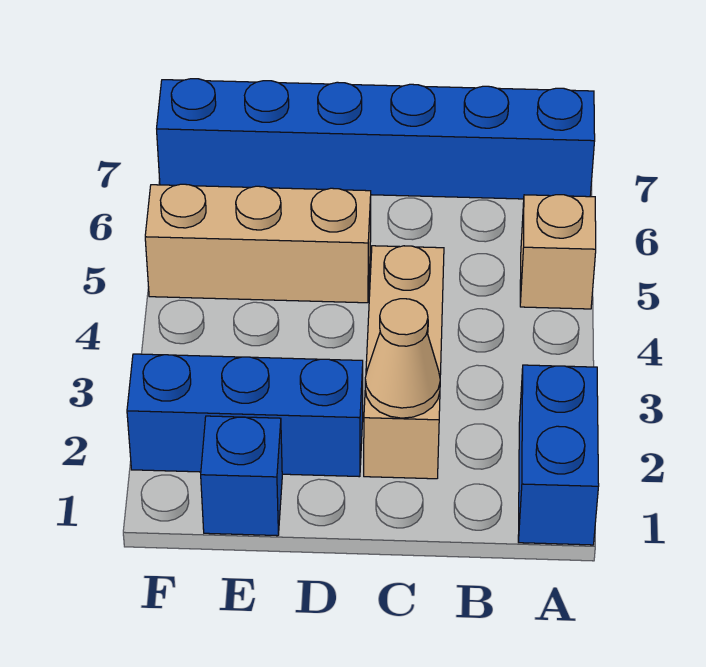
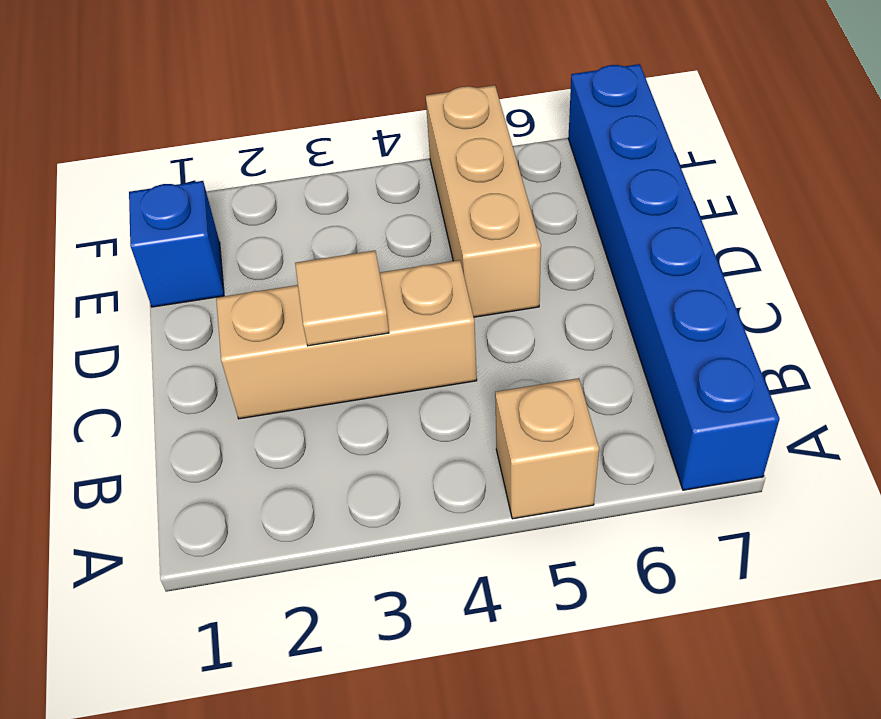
tan 1x1 tile [295,251,389,346] -> none
none -> blue 1x2 brick [518,365,599,545]
none -> blue 1x3 brick [127,354,363,477]

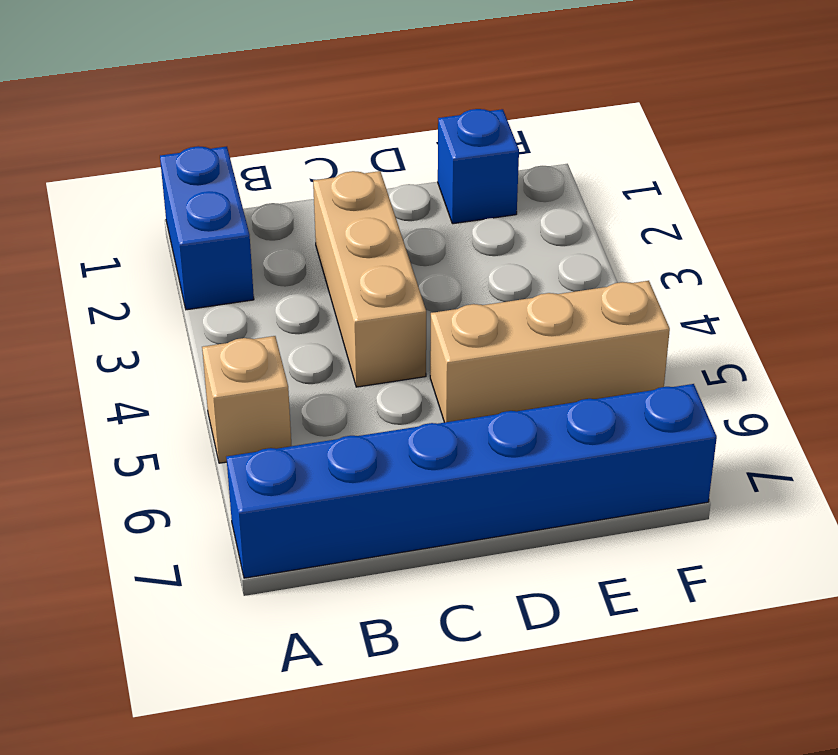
none -> blue 1x3 brick [127,354,363,477]
none -> tan 1x1 cone [365,299,440,418]

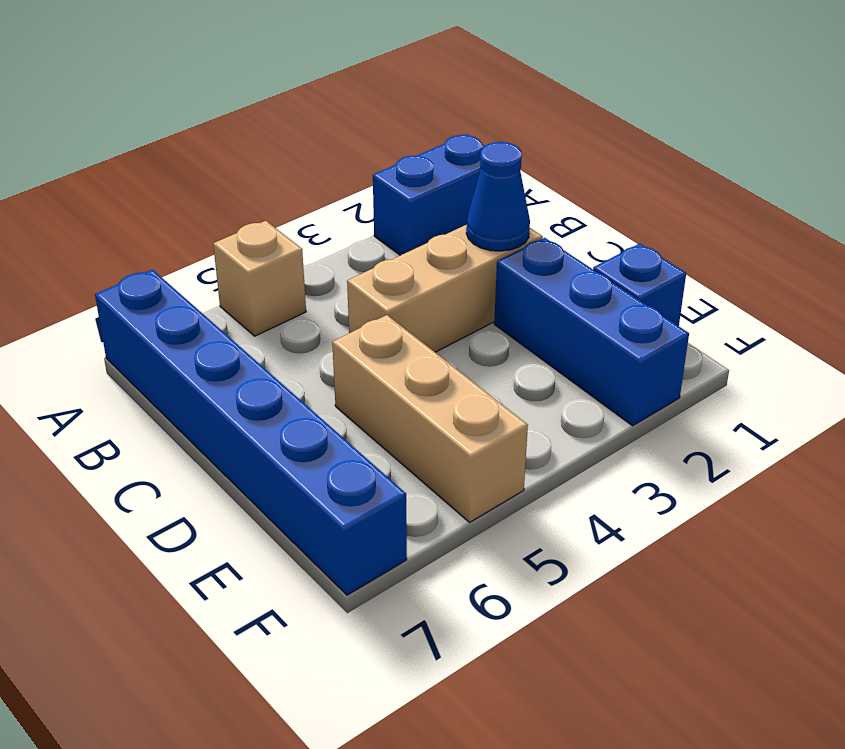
blue 1x1 cone [466,142,530,251] -> tan 1x1 cone [365,299,440,418]

